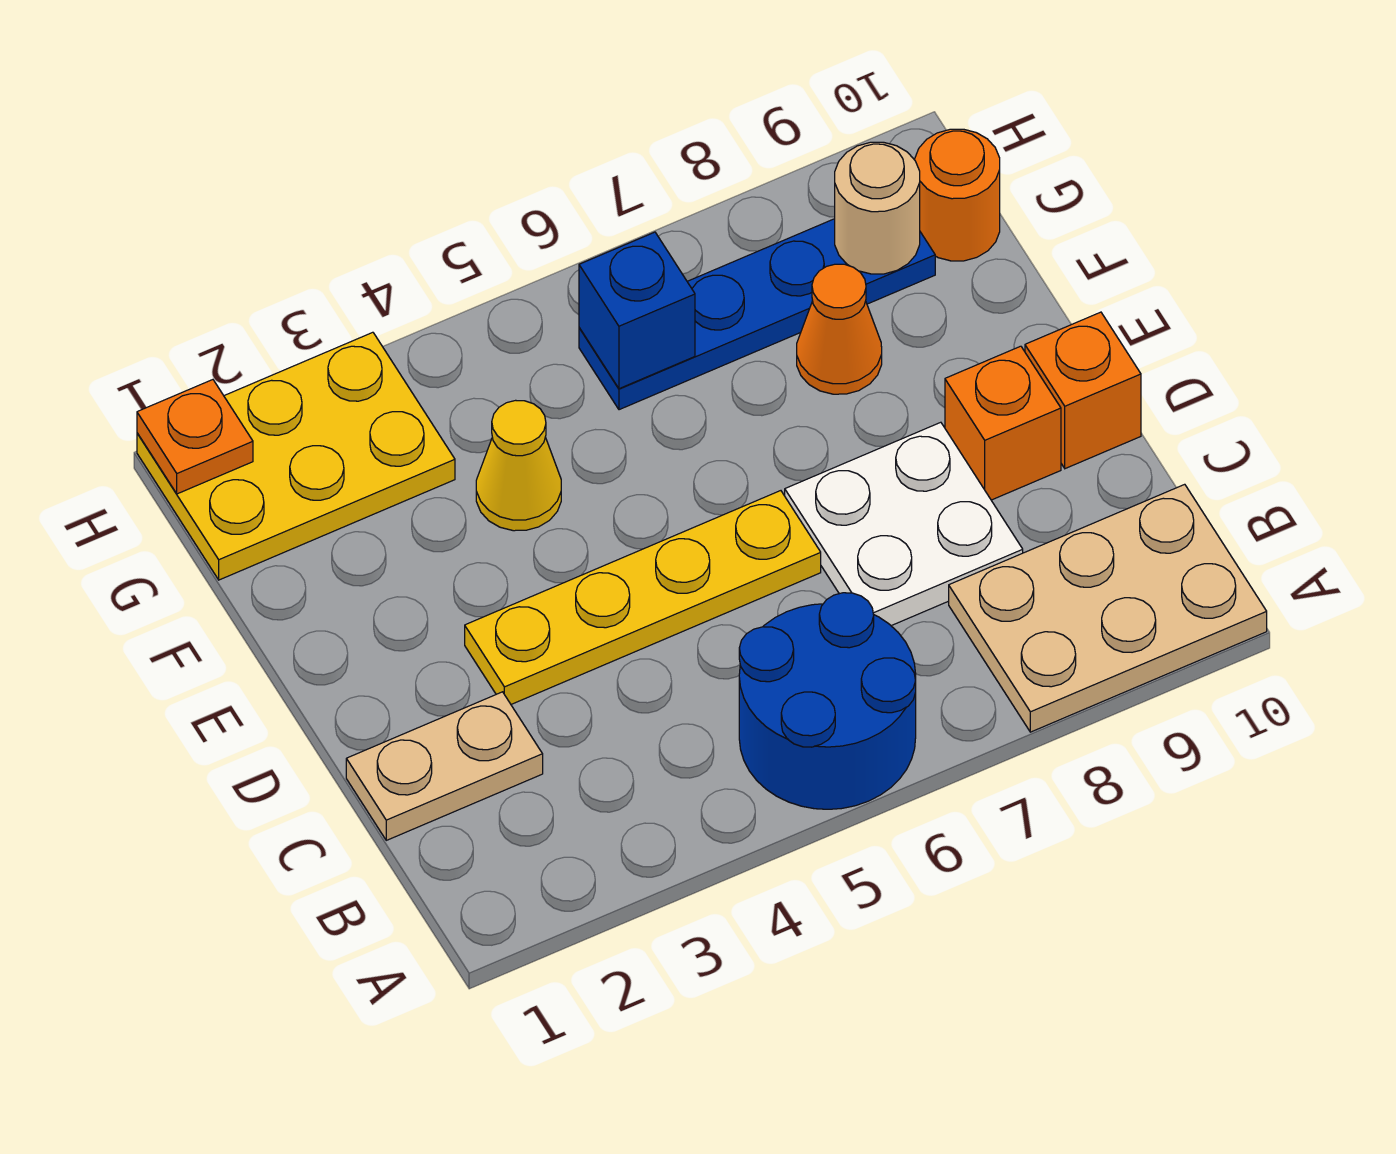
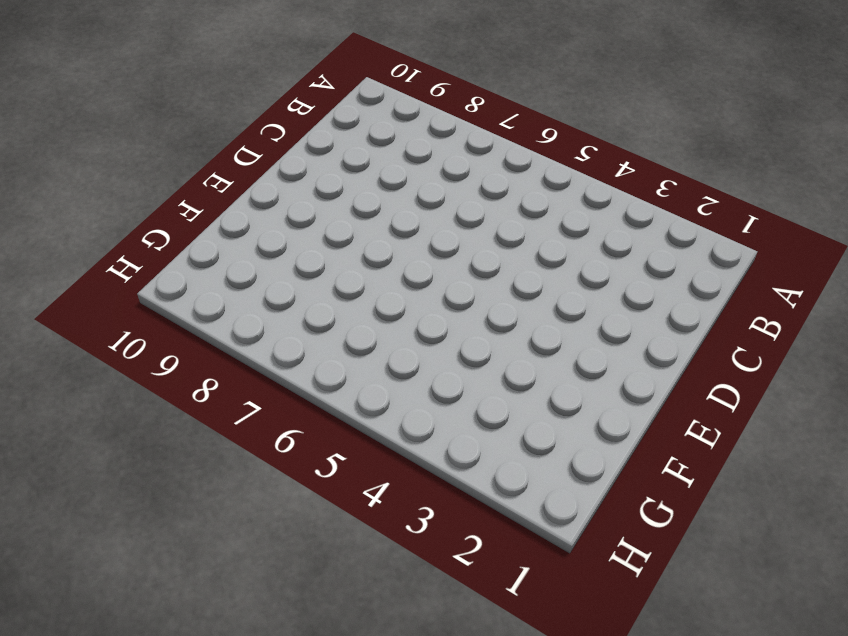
none -> blue 2x2 round brick [739,593,916,809]
none -> tan 2x3 plate [949,484,1267,732]
none -> tan 1x2 plate [346,692,543,840]

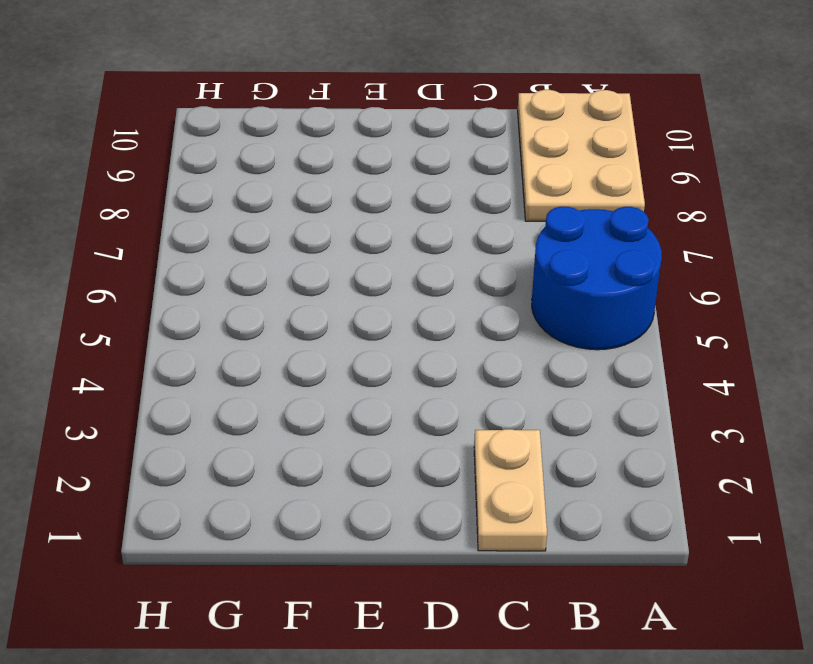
none -> white 2x2 plate [785,422,1023,626]
none -> yellow 1x4 plate [465,491,821,704]
none -> orange 1x1 brick [945,346,1061,500]

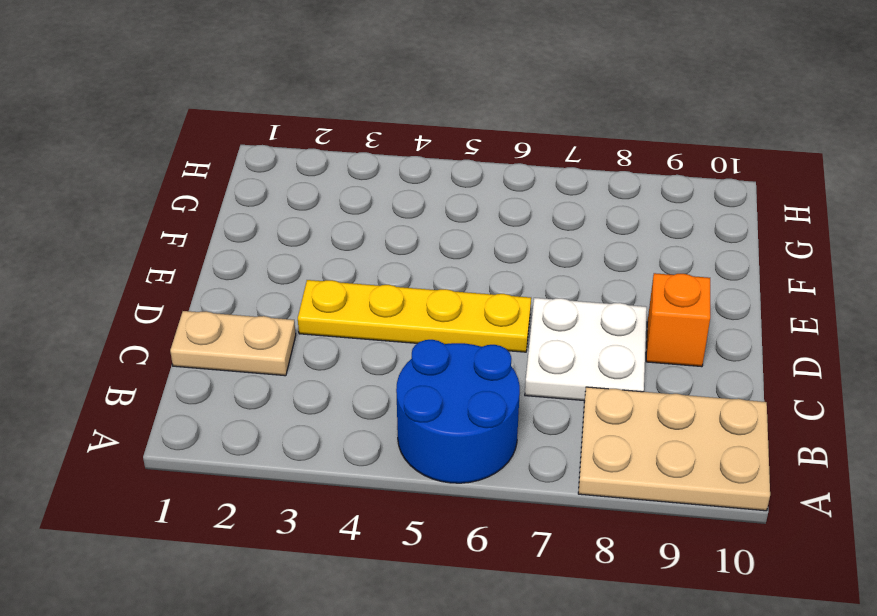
none -> orange 1x1 brick [1025,312,1141,469]
none -> yellow 1x1 cone [476,400,561,531]
none -> orange 1x1 cone [797,264,882,394]

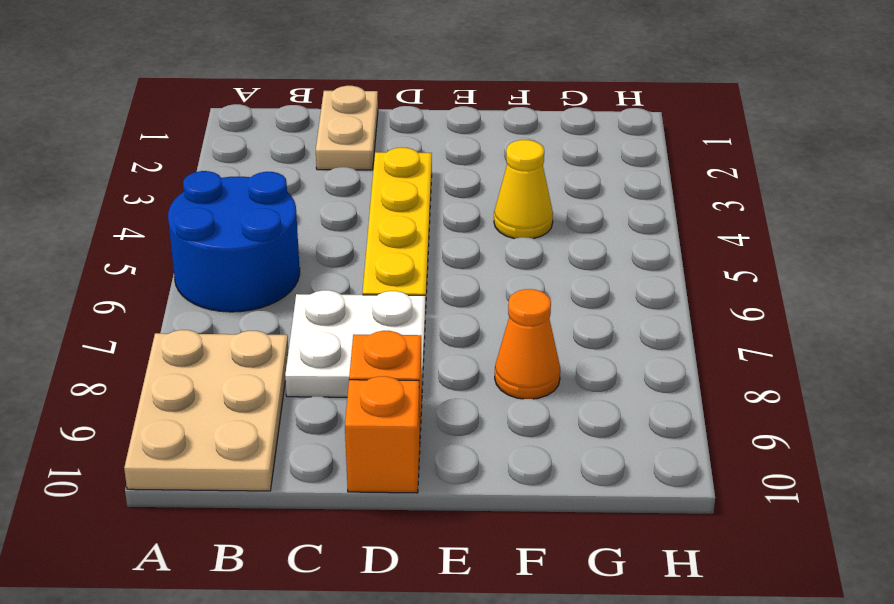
none -> yellow 2x3 plate [137,332,455,580]
none -> blue 1x4 plate [579,219,935,410]
none -> orange 1x1 round brick [915,129,1000,261]

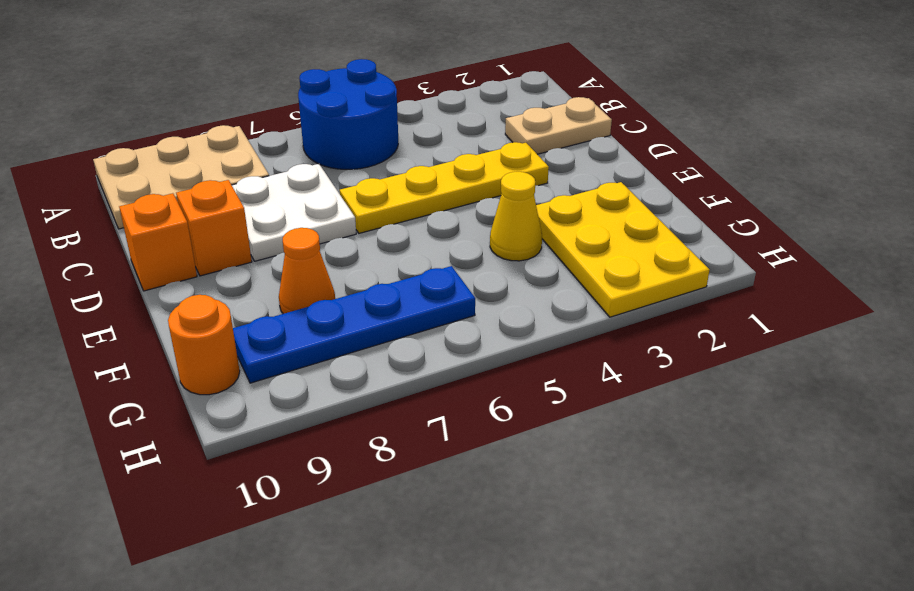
yellow 2x3 plate [536,182,709,317] -> yellow 2x3 plate turned to [137,332,455,580]
none -> blue 1x1 brick [579,232,695,389]
none -> tan 1x1 round brick [835,142,920,274]
none -> orange 1x1 plate [137,380,253,494]

